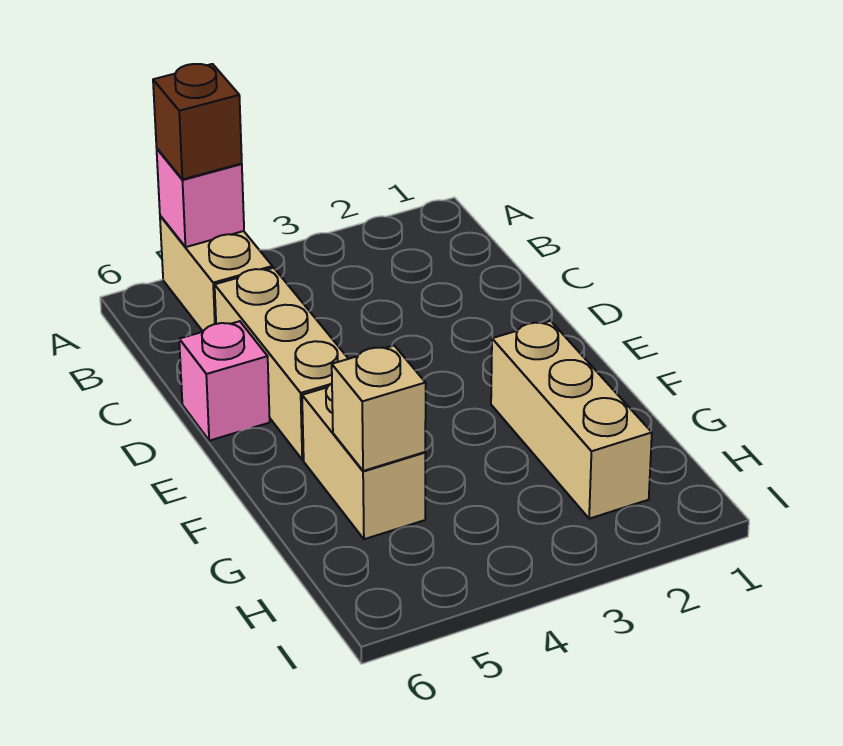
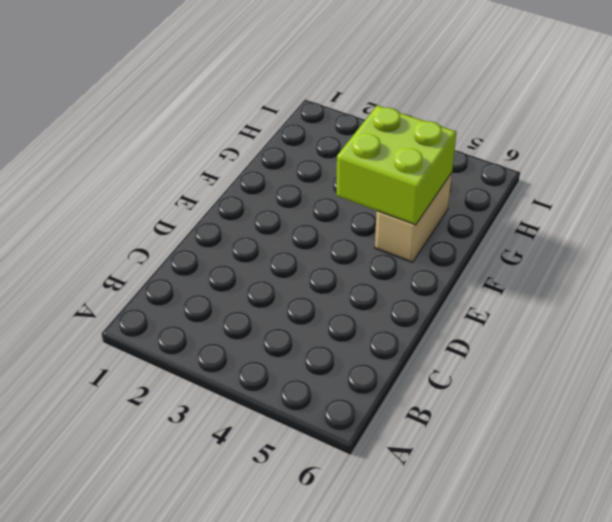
lime 2x2 brick [336,105,457,225] -> tan 1x1 brick [332,346,426,471]
none -> tan 1x2 brick [160,216,272,331]
none -> tan 1x3 brick [215,268,348,460]

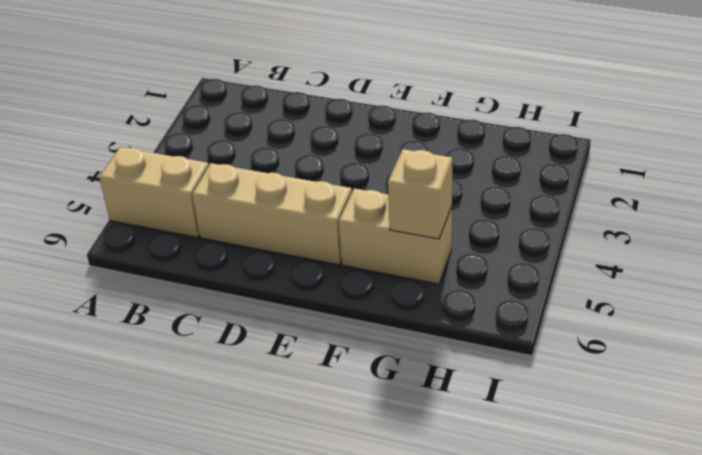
none -> pink 1x1 brick [179,321,270,441]
none -> tan 1x3 brick [491,321,652,519]

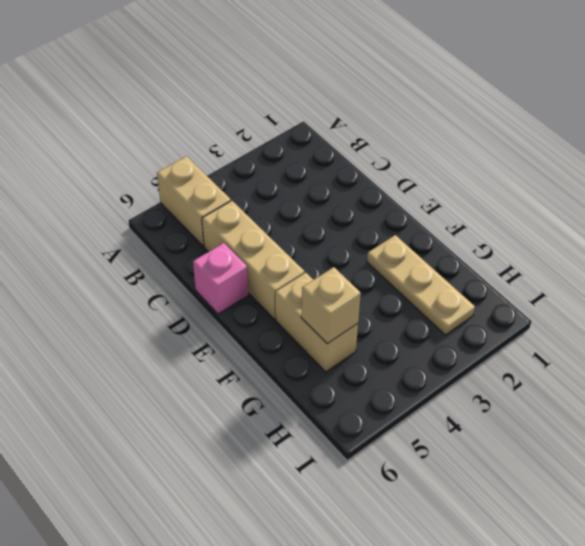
tan 1x3 plate [367,235,475,335] -> tan 1x3 brick [491,321,652,519]
none -> pink 1x1 brick [157,149,244,247]
none -> brown 1x1 brick [153,64,242,179]

